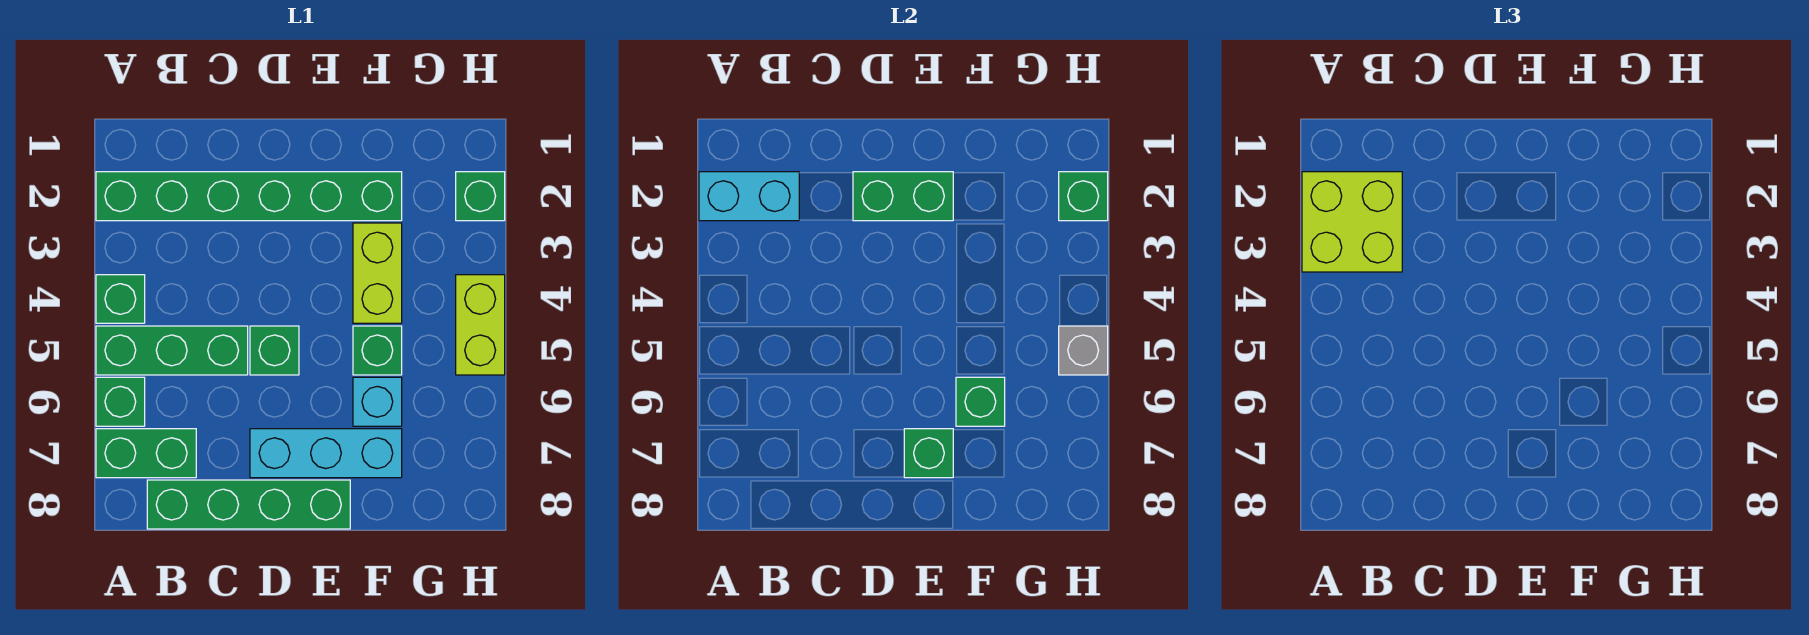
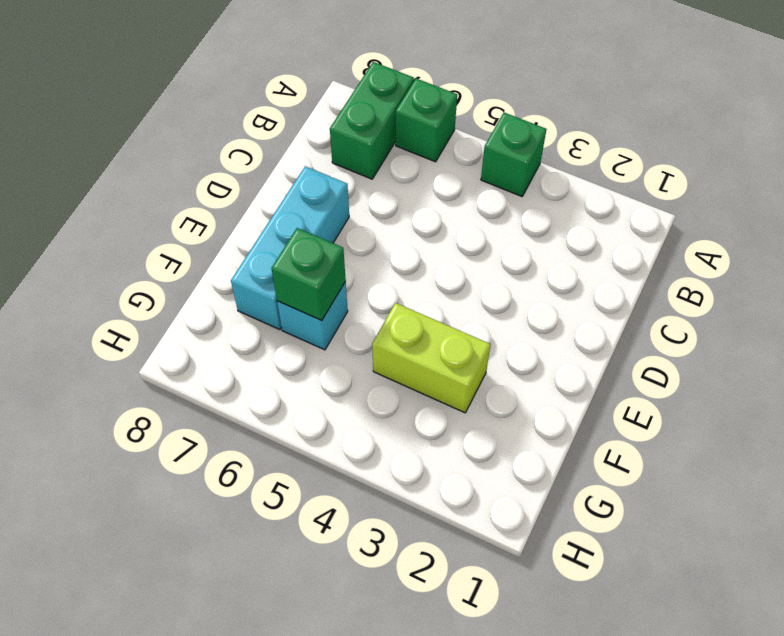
none -> green 1x6 brick [96,172,402,221]
none -> green 1x3 brick [96,326,248,375]
none -> green 1x4 brick [147,480,350,529]

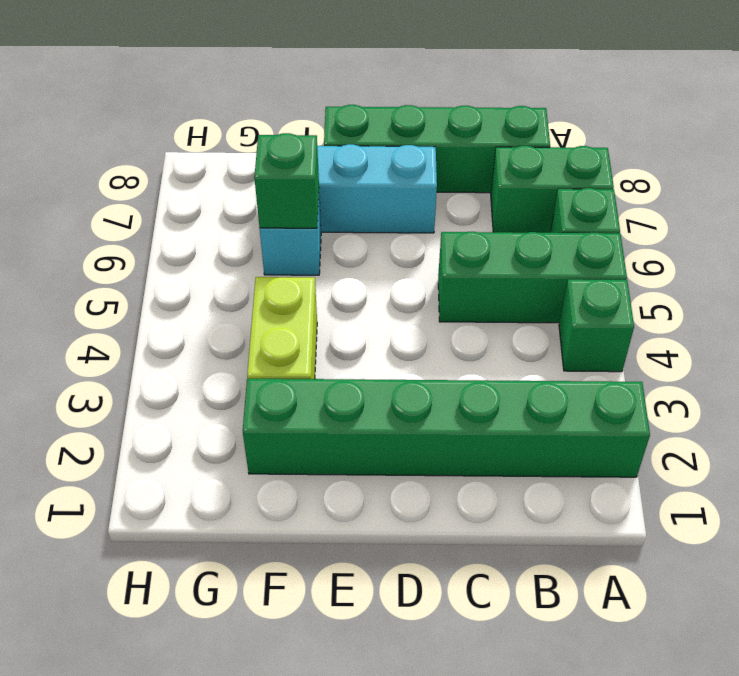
none -> green 1x1 brick [250,326,299,375]
none -> green 1x1 brick [353,326,402,375]
none -> green 1x1 brick [456,172,505,221]

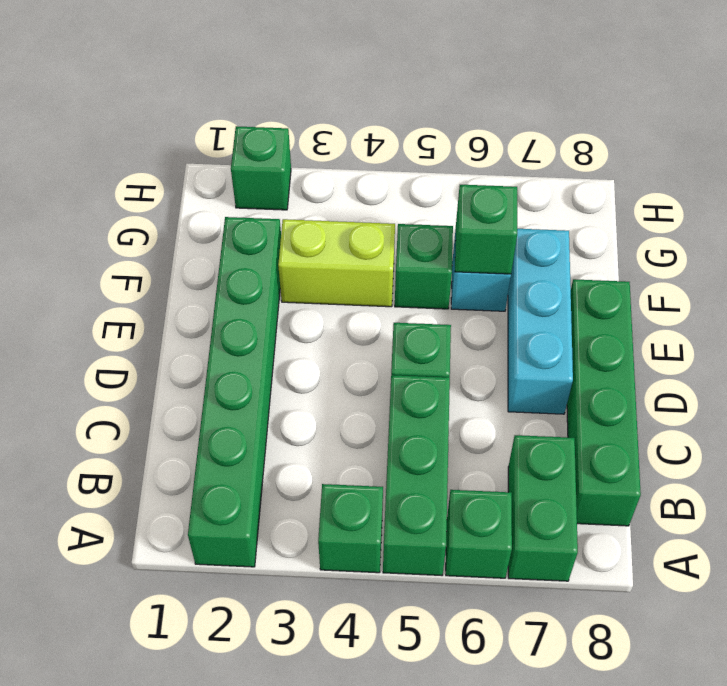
none -> lime 1x2 brick [456,275,505,375]
none -> cyan 1x2 brick [699,172,799,221]
none -> green 1x2 brick [853,172,953,221]

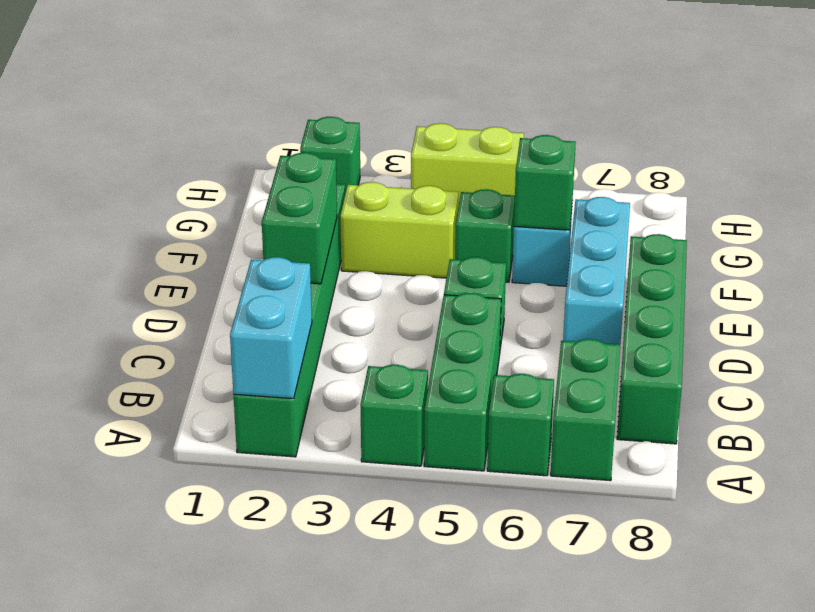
none -> green 1x1 brick [904,429,953,478]
none -> green 1x1 brick [1059,172,1108,221]
none -> grey 1x1 brick [1059,326,1108,375]

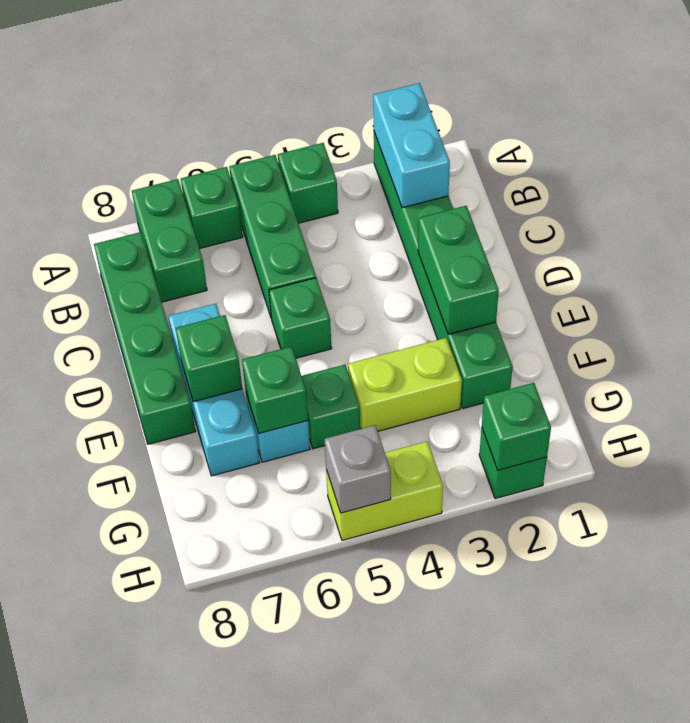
none -> lime 2x2 brick [1302,172,1402,272]

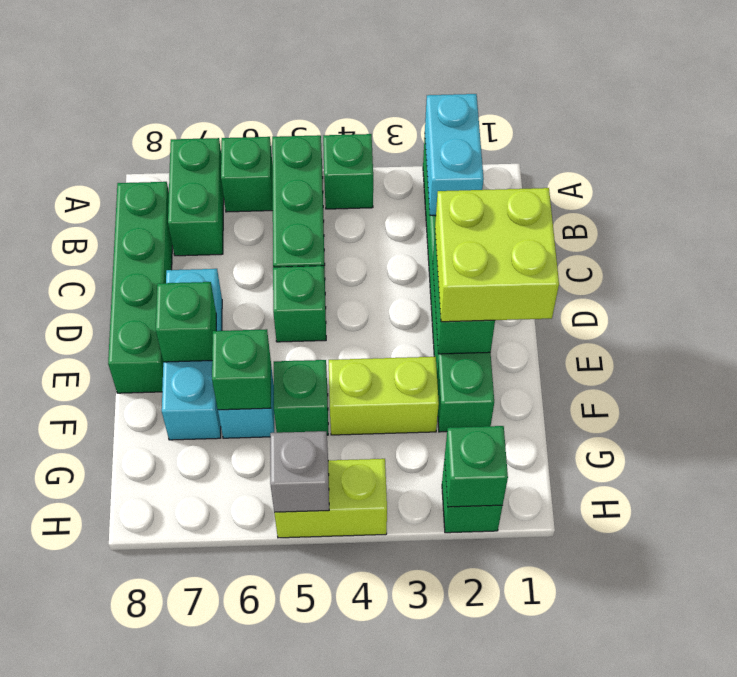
lime 2x2 brick [435,188,559,322] -> lime 2x2 brick moved to [1302,172,1402,272]

